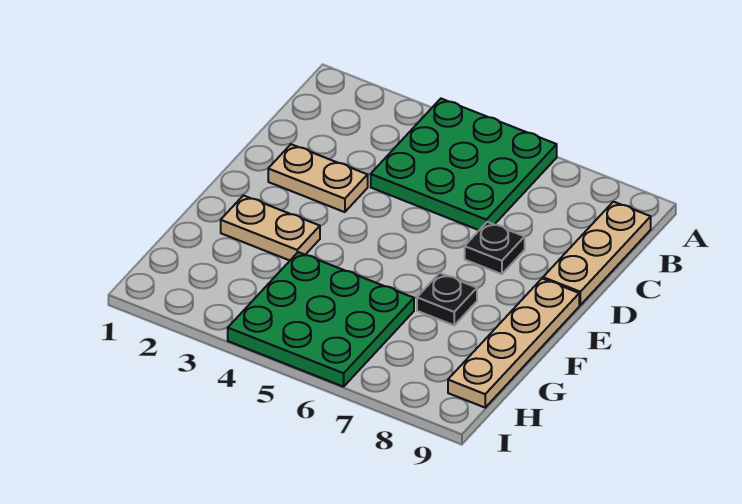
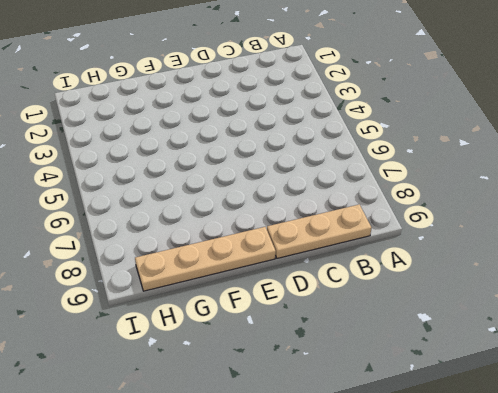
none -> green 3x3 plate [371,99,557,230]
none -> tan 1x2 plate [268,144,368,212]

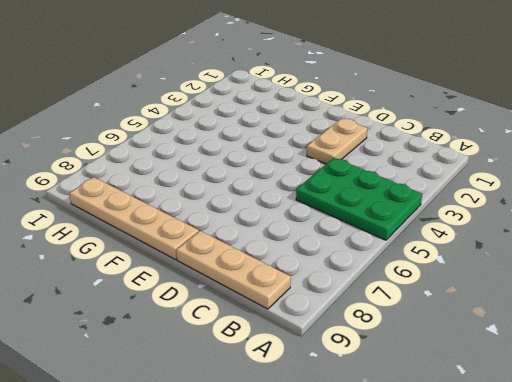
green 2x3 plate [296,158,422,240] -> green 3x3 plate [371,99,557,230]
none -> black 1x1 plate [465,222,525,274]
none -> tan 1x2 plate [221,195,320,260]

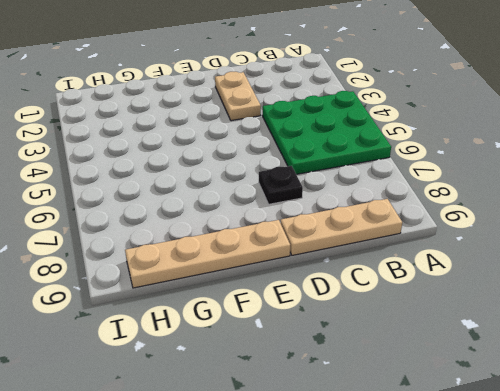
none -> tan 1x2 plate [221,195,320,260]
none -> black 1x1 plate [417,273,477,325]

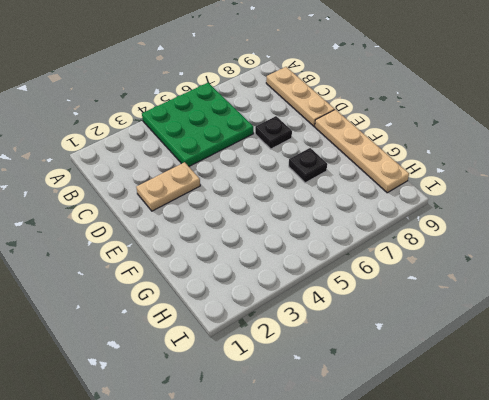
none -> tan 1x2 plate [221,195,320,260]
none -> green 3x3 plate [228,252,414,387]

